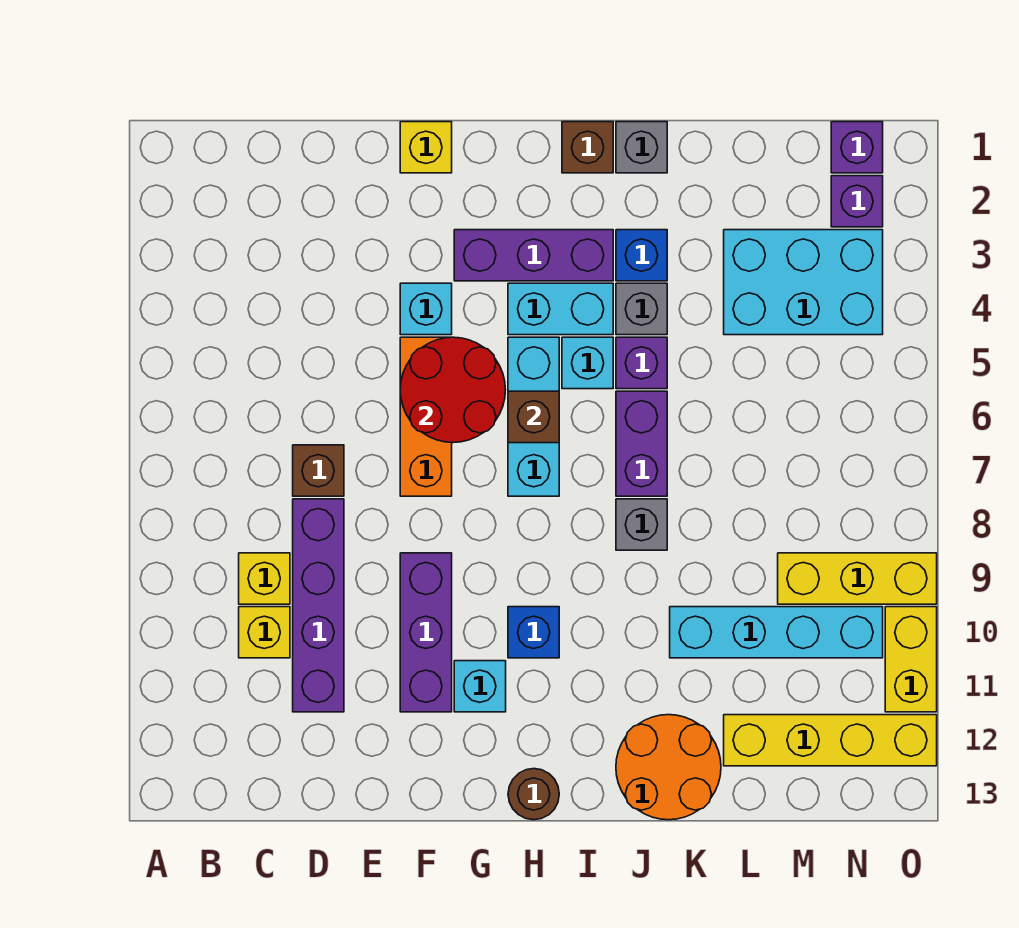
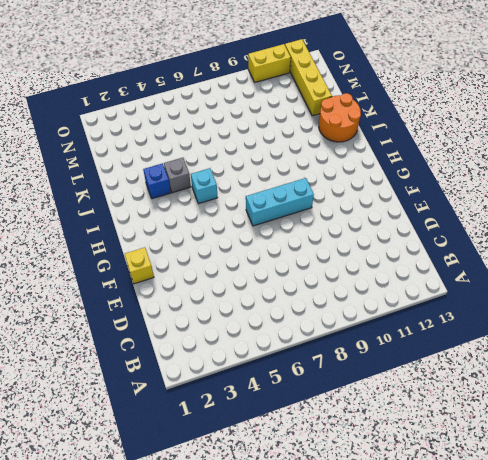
cyan 1x3 brick [246,178,314,226] -> cyan 1x3 brick moved to [508,337,559,496]
none -> yellow 1x1 brick [239,553,290,604]
none -> yellow 1x1 brick [239,607,290,658]
none -> brown 1x1 brick [293,445,344,496]
none -> purple 1x4 brick [293,499,344,712]

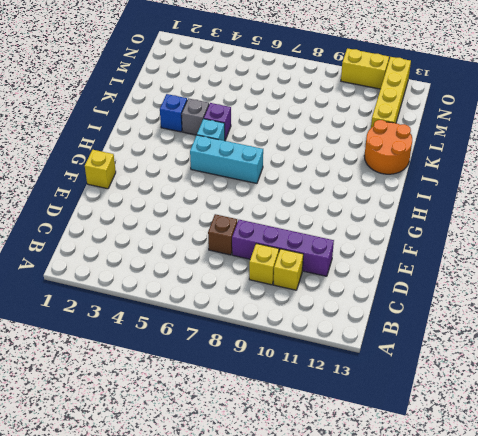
none -> cyan 1x1 brick [400,283,452,335]
none -> orange 1x3 brick [400,337,452,496]
none -> purple 1x3 brick [400,553,452,712]
none -> purple 1x3 brick [454,230,613,281]

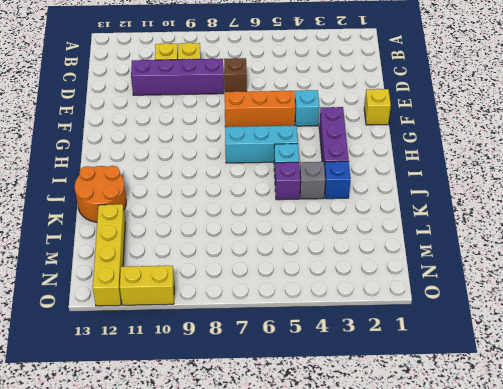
none -> purple 1x3 brick [400,553,452,712]
none -> cyan 1x1 brick [454,661,506,712]
none -> cyan 1x2 brick [508,283,613,335]
none -> blue 1x1 brick [508,607,559,658]

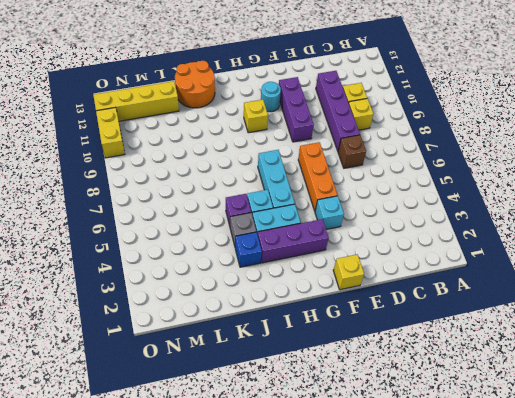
cyan 1x1 round brick [261,82,281,112] -> cyan 1x1 brick [454,661,506,712]
yellow 1x1 brick [244,100,268,133] -> blue 1x1 brick [508,607,559,658]
none -> brown 1x1 round brick [508,769,559,820]
none -> brown 1x1 brick [562,122,613,173]
none -> grey 1x1 brick [616,122,667,173]
none -> purple 1x2 brick [616,391,667,496]

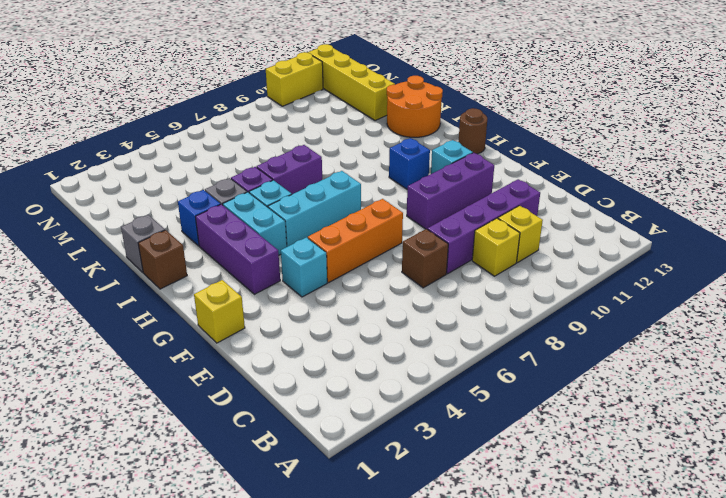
none -> grey 1x1 brick [616,499,667,550]
none -> cyan 1x4 brick [670,607,883,658]
none -> cyan 2x3 brick [724,230,883,335]
none -> yellow 1x3 brick [778,553,937,604]

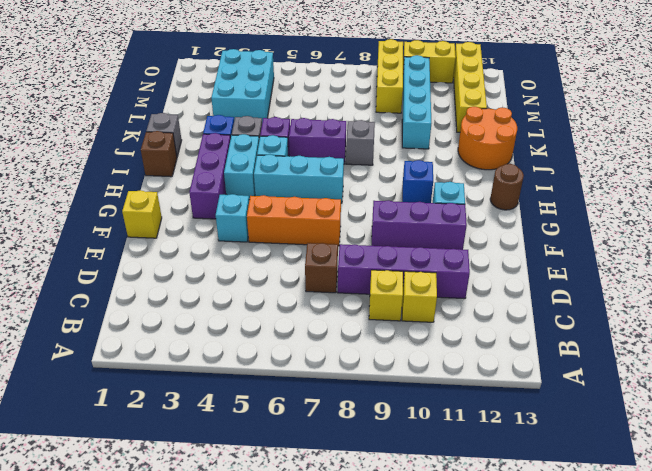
none -> purple 1x1 brick [831,122,883,173]
none -> purple 1x1 brick [831,176,883,227]
none -> red 2x2 round brick [400,337,505,443]
none -> brown 1x1 brick [508,391,559,443]

